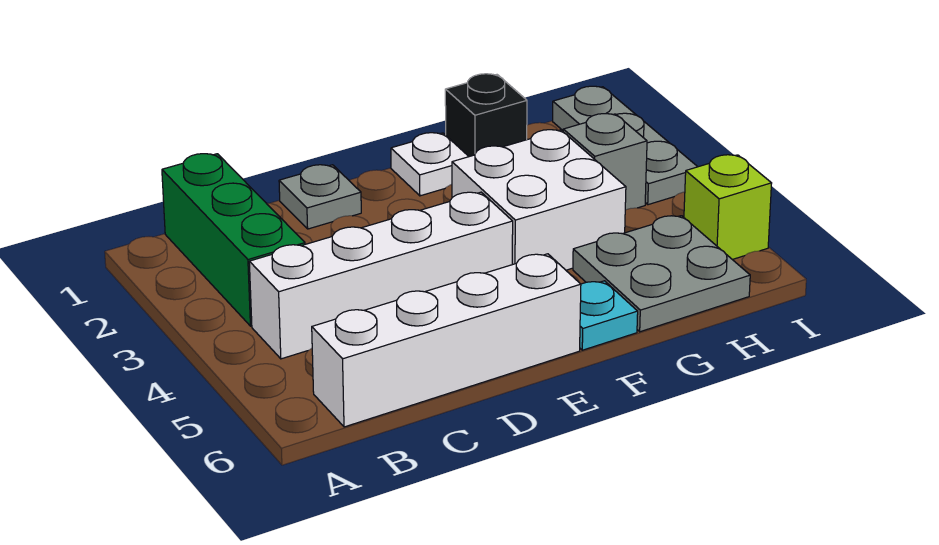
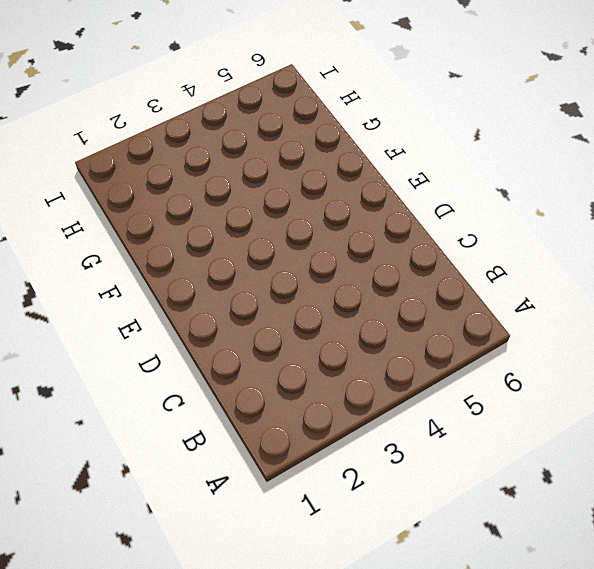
none -> green 1x3 brick [162,154,305,326]
none -> white 1x4 brick [249,192,513,359]
none -> white 1x4 brick [312,254,581,427]

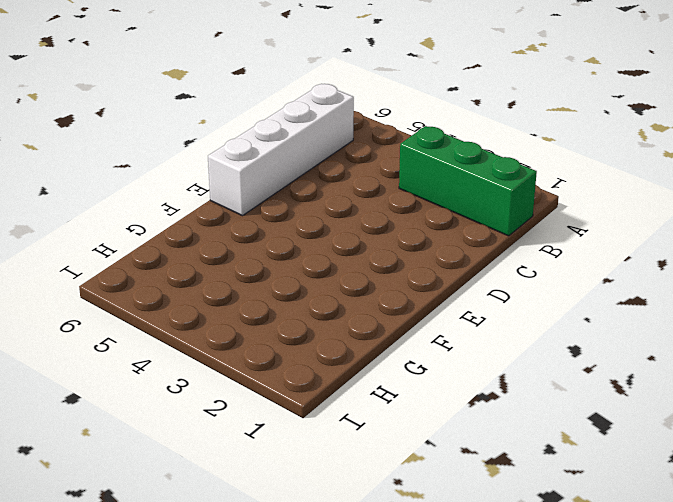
none -> white 1x4 brick [249,192,513,359]
none -> grey 1x1 plate [279,165,361,229]
none -> white 1x1 plate [391,133,469,196]

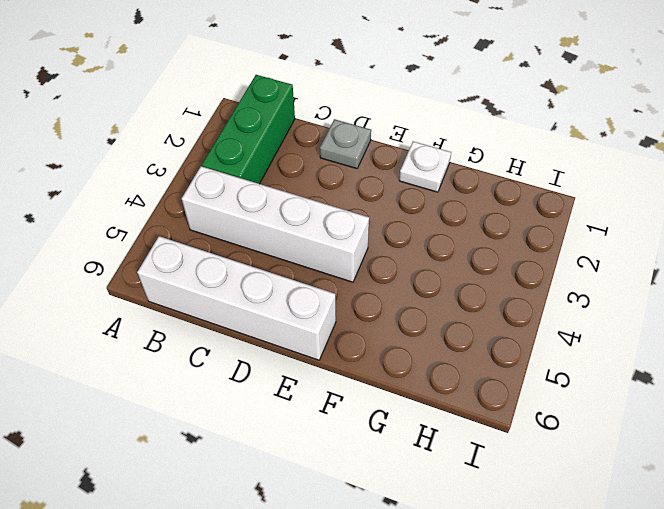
none -> white 2x2 brick [452,130,626,270]
none -> cyan 1x1 plate [580,281,638,350]
none -> black 1x1 brick [445,74,527,157]

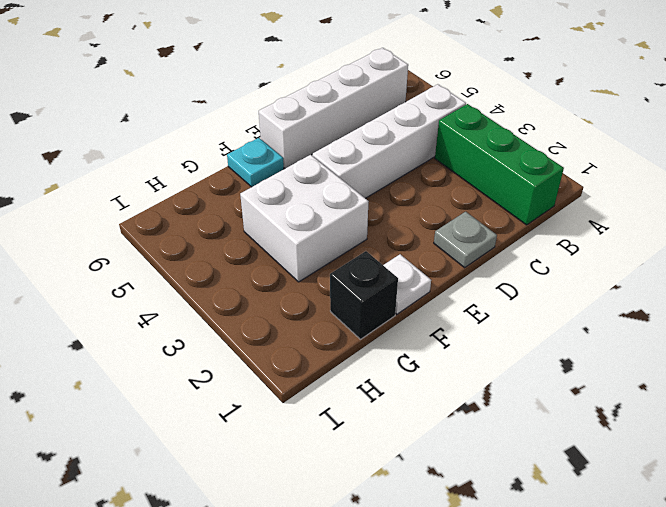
none -> grey 2x2 plate [573,216,750,332]
none -> grey 1x1 brick [563,114,647,210]
none -> grey 1x3 plate [553,86,697,205]

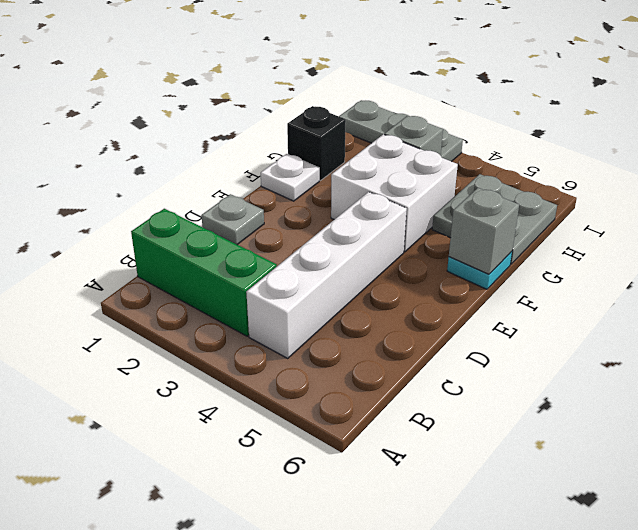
grey 1x1 brick [449,188,519,274] -> none
none -> white 1x4 brick [312,254,581,427]
none -> lime 1x1 brick [684,155,772,260]

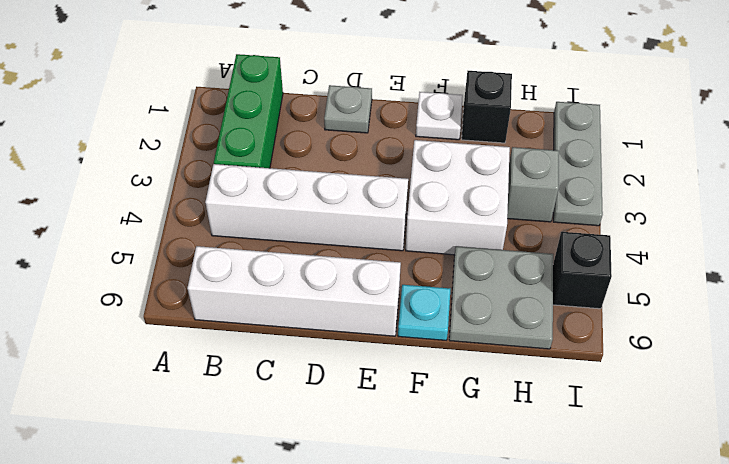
black 1x1 brick [553,232,612,309] -> lime 1x1 brick [684,155,772,260]

